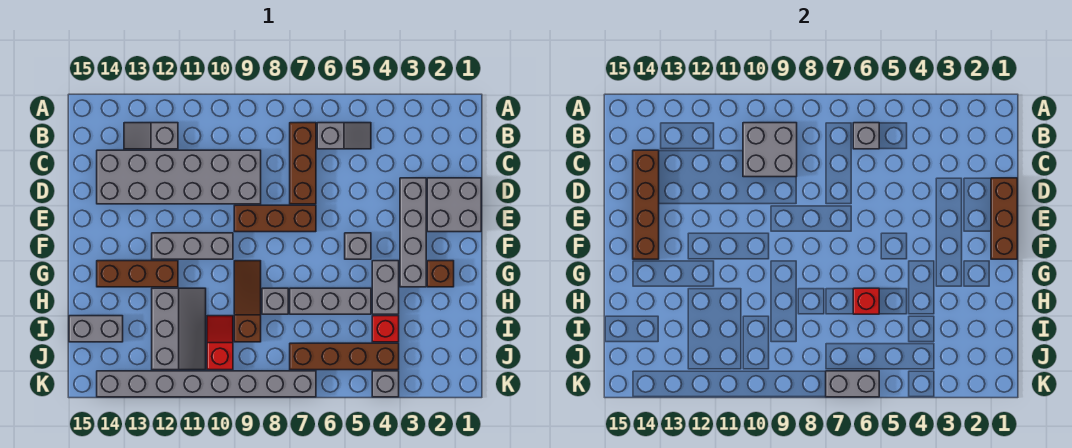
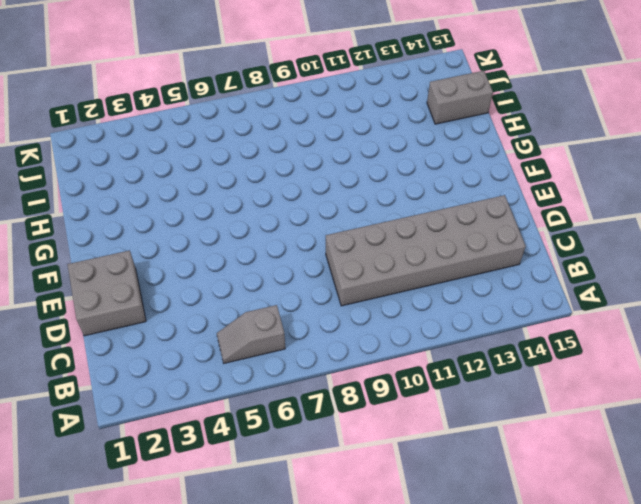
none -> brown 1x3 brick [290,123,316,204]
none -> grey 1x2 slope [124,123,178,149]
none -> grey 1x4 brick [400,178,426,287]

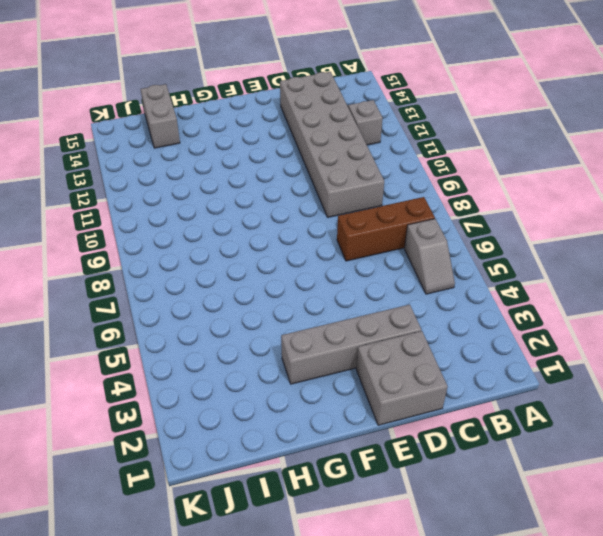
none -> brown 1x3 brick [234,205,316,232]
none -> grey 1x1 brick [345,233,371,259]
none -> grey 1x3 brick [152,233,233,259]

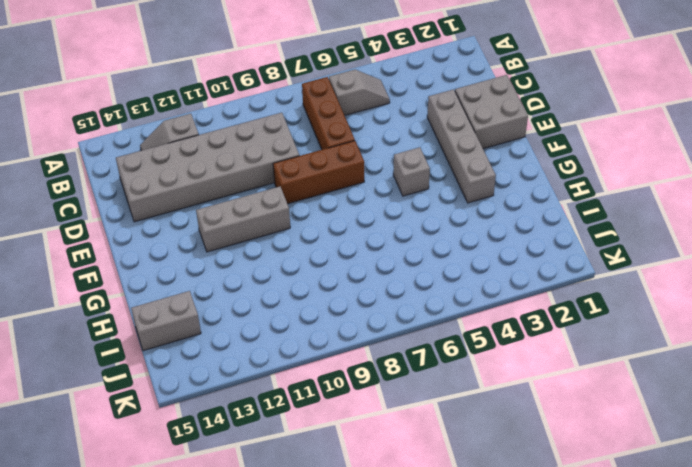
none -> brown 1x1 brick [427,261,454,287]
none -> grey 1x2 brick [372,261,399,314]
none -> brown 1x3 slope [234,261,261,342]

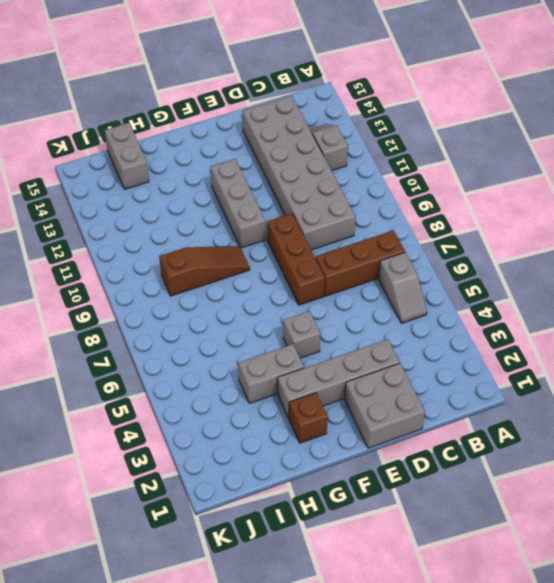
none -> brown 1x3 brick [97,261,178,287]
none -> grey 1x3 brick [290,288,371,314]
none -> grey 1x1 brick [262,288,288,314]

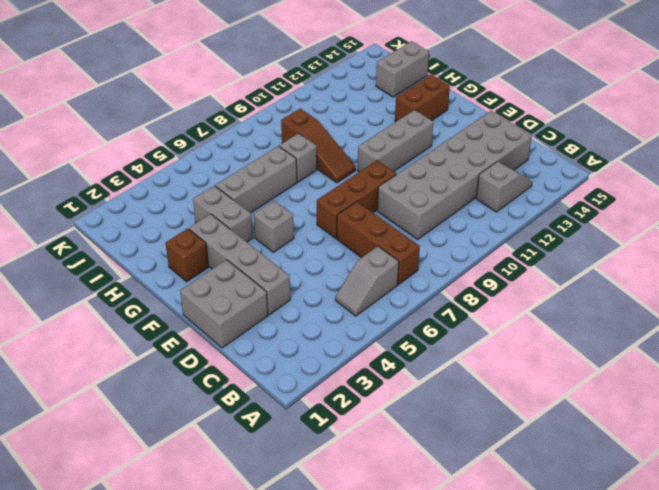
brown 1x2 brick [395,75,450,122] -> brown 1x3 brick [97,261,178,287]
none -> grey 2x3 slope [152,288,206,370]
none -> red 1x1 brick [372,316,399,342]
none -> red 1x2 slope [207,316,233,370]

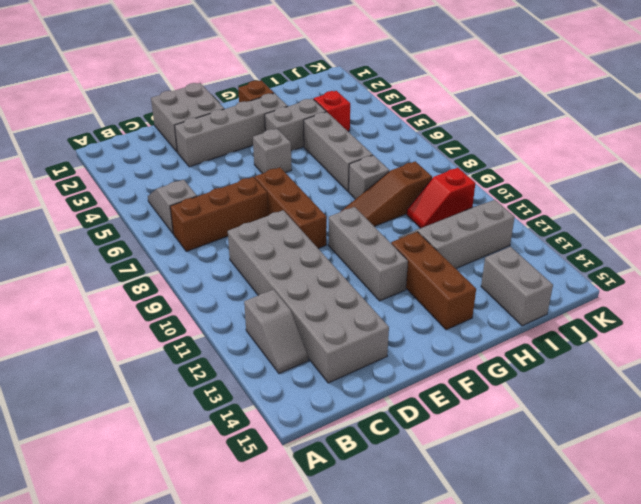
none -> brown 1x4 brick [290,343,399,370]
none -> grey 1x1 brick [372,371,399,397]
none -> grey 1x8 brick [97,371,316,397]

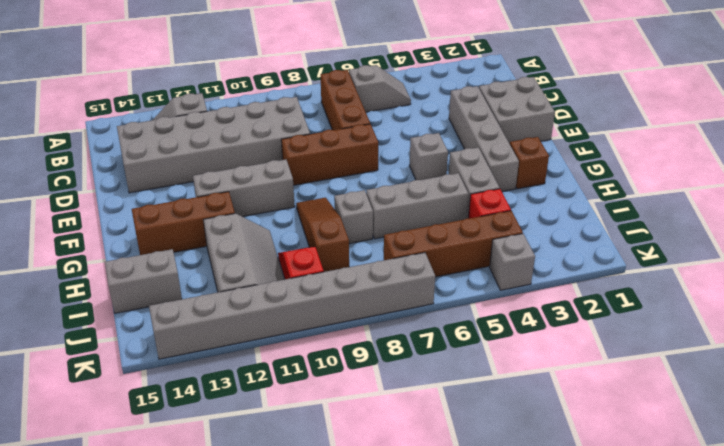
none -> grey 1x1 brick [853,123,879,149]
none -> grey 2x2 brick [743,123,797,177]
none -> brown 1x4 brick [633,150,659,259]

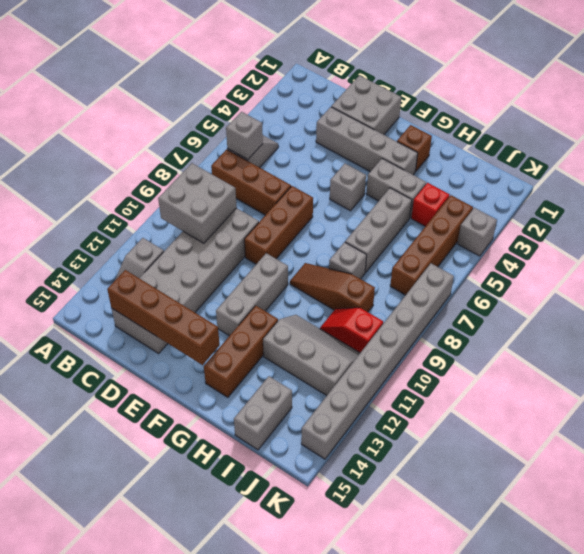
none -> brown 1x3 brick [991,178,1017,259]
none -> red 1x1 brick [853,288,879,314]
none -> grey 1x2 brick [826,371,879,397]

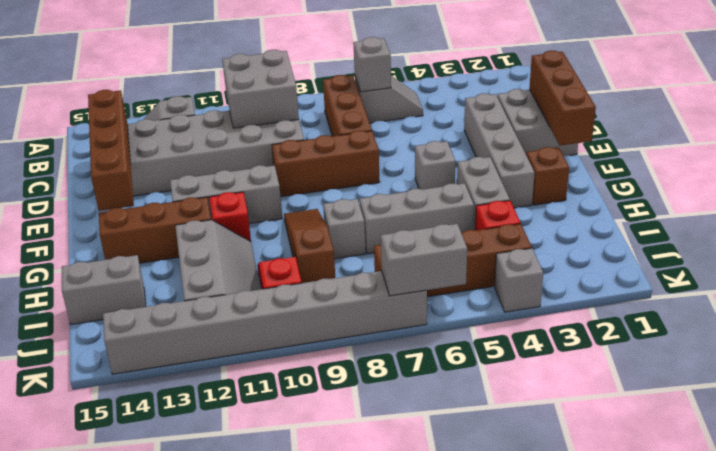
red 1x1 brick [209,192,251,241] -> red 1x1 brick moved to [853,288,879,314]

